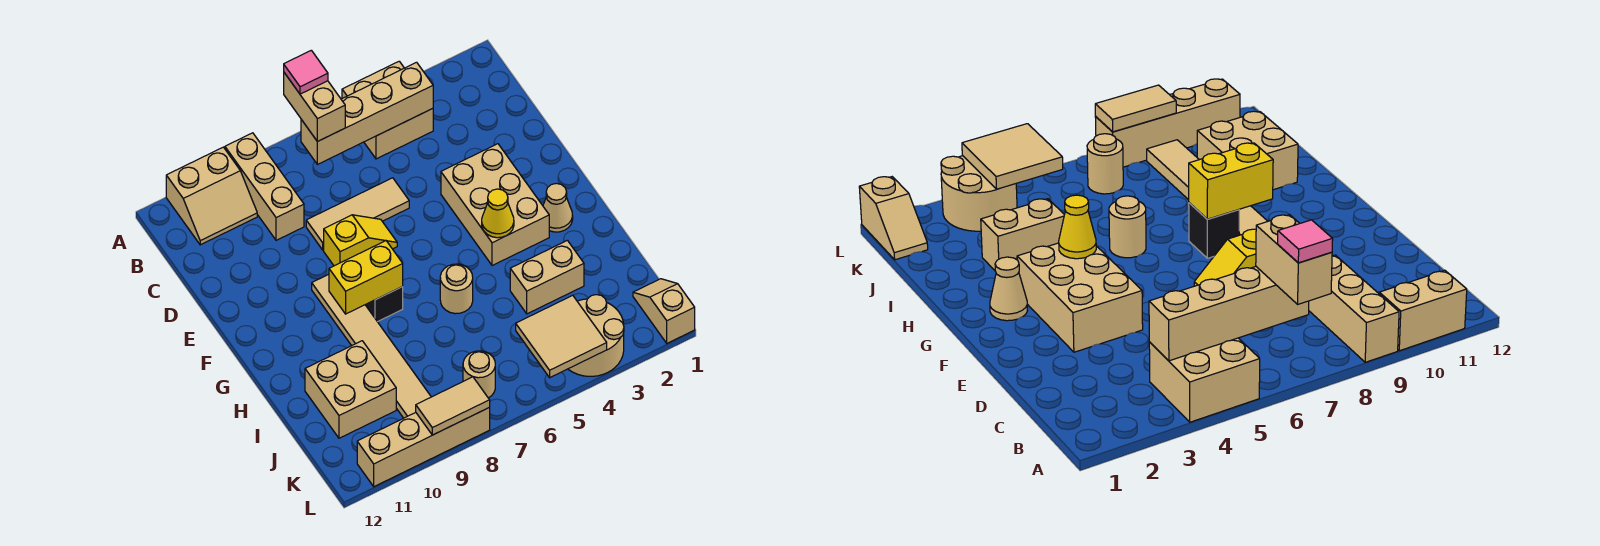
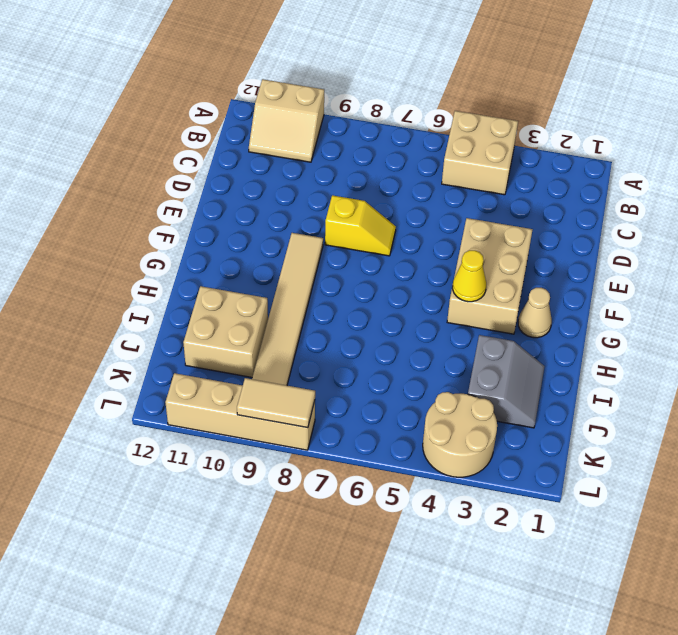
grey 2x2 slope [468,335,545,428] -> tan 1x2 brick [510,240,584,314]
none -> tan 1x3 brick [225,133,304,240]
none -> tan 1x3 tile [306,178,409,250]
none -> black 1x1 brick [366,287,403,322]

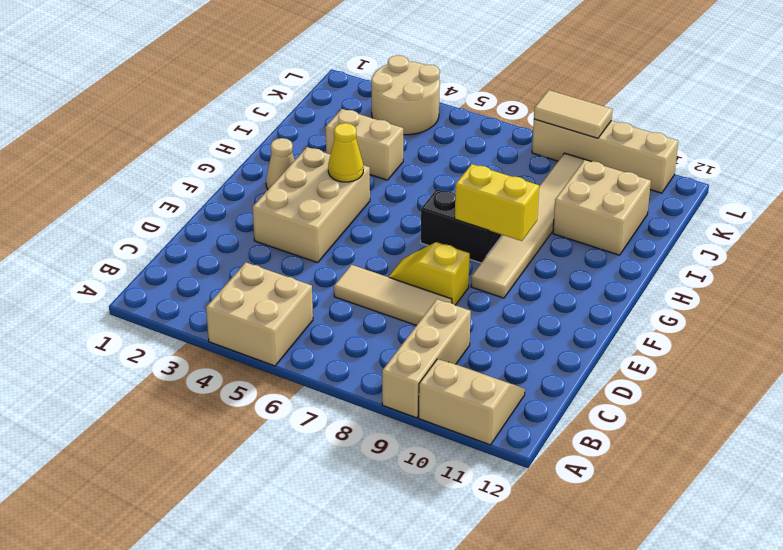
black 1x2 brick [421,189,502,263] -> black 1x1 brick [366,287,403,322]
none -> tan 1x1 round brick [440,264,473,314]
none -> tan 1x2 slope [633,279,695,343]
none -> tan 1x1 round brick [463,351,495,398]

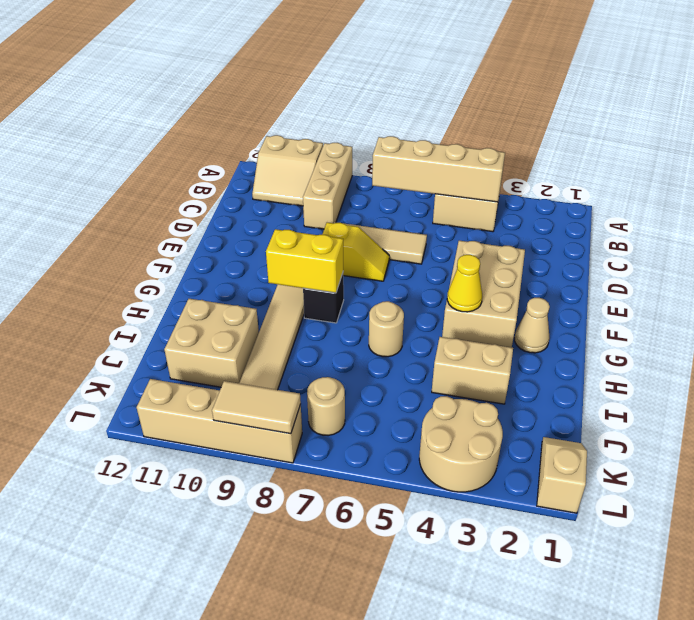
none -> tan 2x2 tile [516,295,607,378]
none -> tan 1x2 brick [284,73,345,142]
none -> pink 1x1 tile [284,50,328,94]

